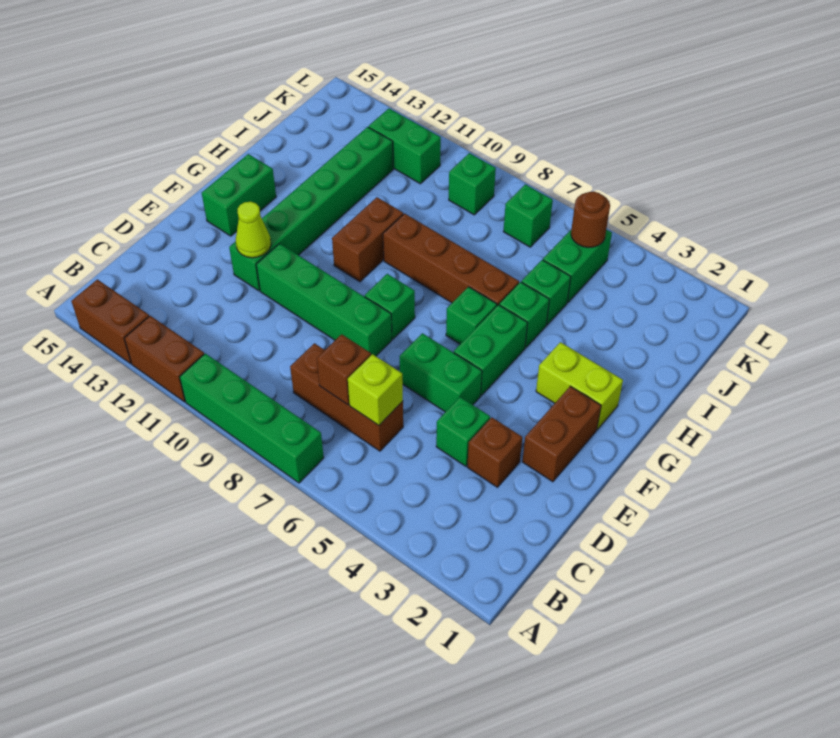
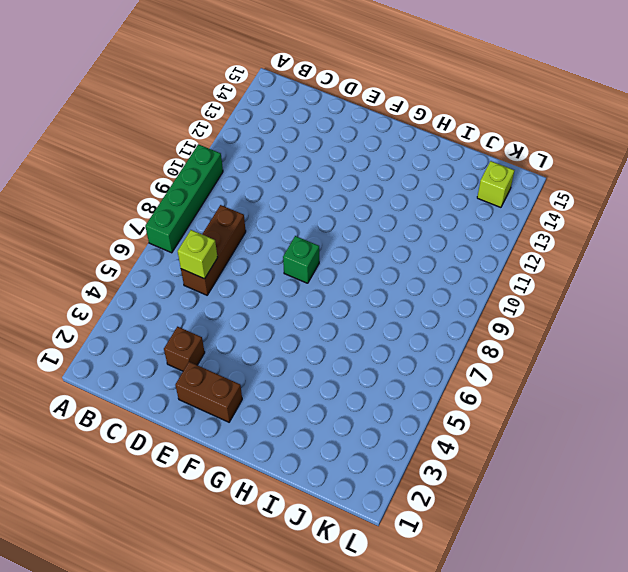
lime 1x1 brick [477,161,515,207] -> none
none -> brown 1x2 brick [124,316,204,402]
none -> brown 1x2 brick [72,279,149,364]
none -> green 1x1 brick [436,397,490,466]

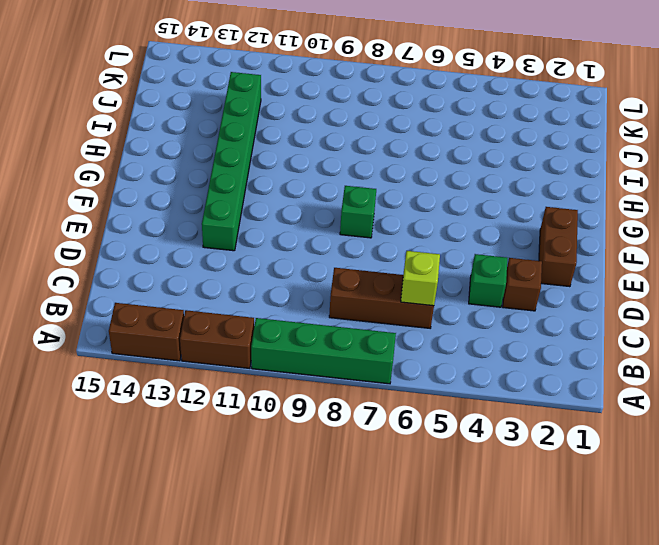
none -> green 1x2 brick [400,333,482,412]
none -> green 1x4 brick [256,244,392,356]
none -> green 1x2 brick [454,305,527,396]

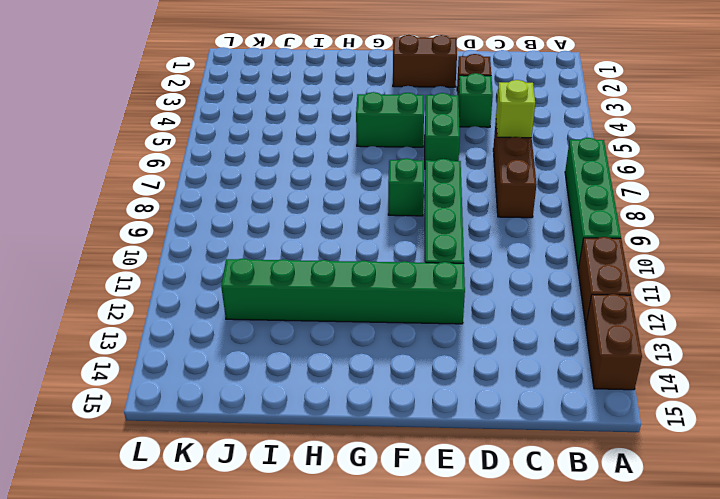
none -> green 1x2 brick [202,154,276,236]
none -> lime 1x2 brick [536,342,623,430]
none -> green 1x1 brick [446,287,497,344]

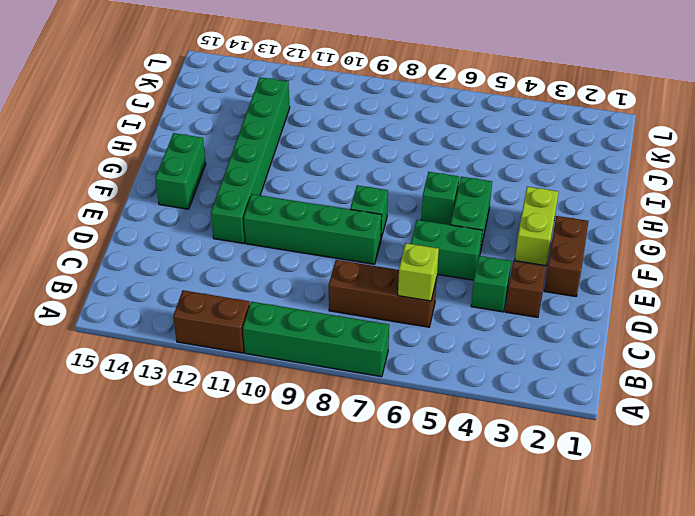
lime 1x2 brick [515,187,558,266] -> lime 1x2 brick turned to [536,342,623,430]
none -> brown 1x2 brick [72,279,149,364]
none -> brown 1x2 brick [332,197,403,282]
none -> green 1x1 brick [499,282,549,348]

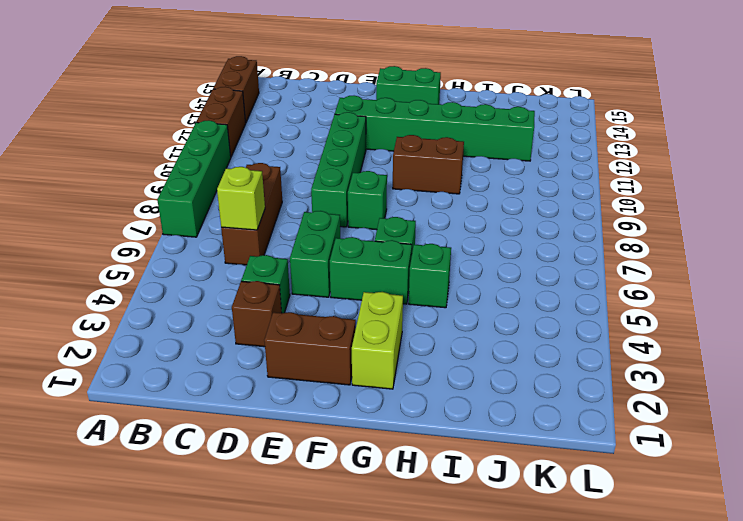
none -> brown 1x4 brick [383,214,519,306]
none -> green 1x1 brick [522,260,571,325]
none -> green 1x2 brick [543,230,612,302]

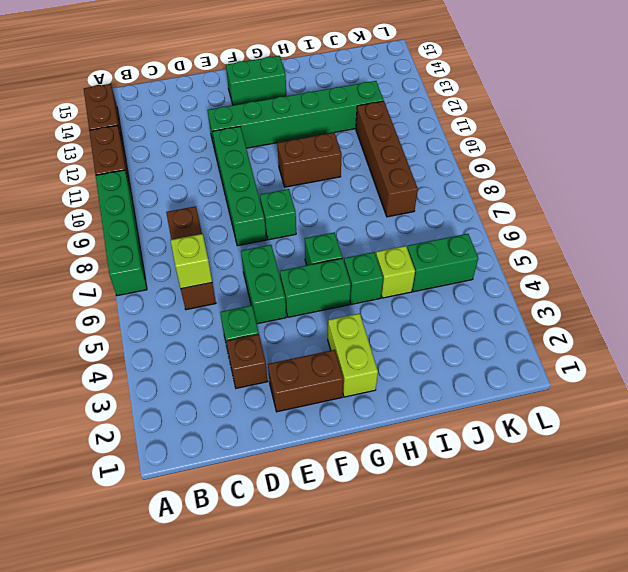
lime 1x1 brick [376,246,415,298] -> green 1x1 brick [522,260,571,325]
brown 1x4 brick [356,101,418,217] -> brown 1x4 brick moved to [383,214,519,306]
none -> green 1x1 brick [503,184,553,247]
none -> green 1x1 brick [449,153,496,215]
none -> green 1x2 brick [369,109,441,184]

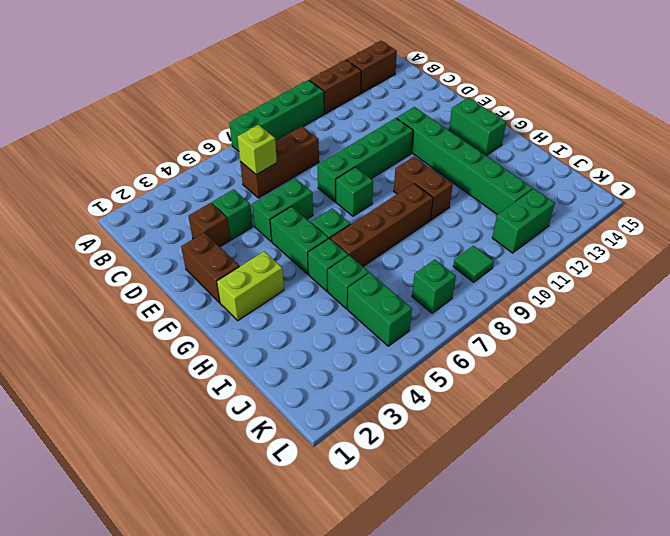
green 1x1 tile [453,246,494,282] -> green 1x1 brick [449,153,496,215]
none -> brown 1x1 brick [317,334,371,405]
none -> lime 1x1 cone [236,202,271,258]
none -> brown 1x1 round brick [571,192,610,248]

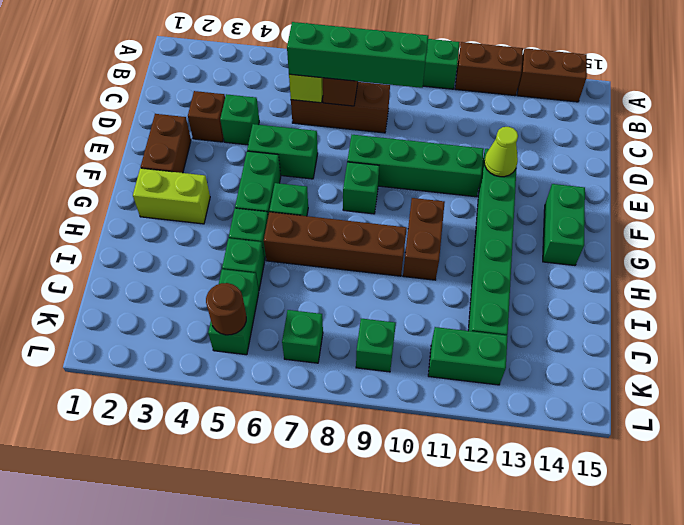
green 1x4 brick [287,22,428,88] -> none

